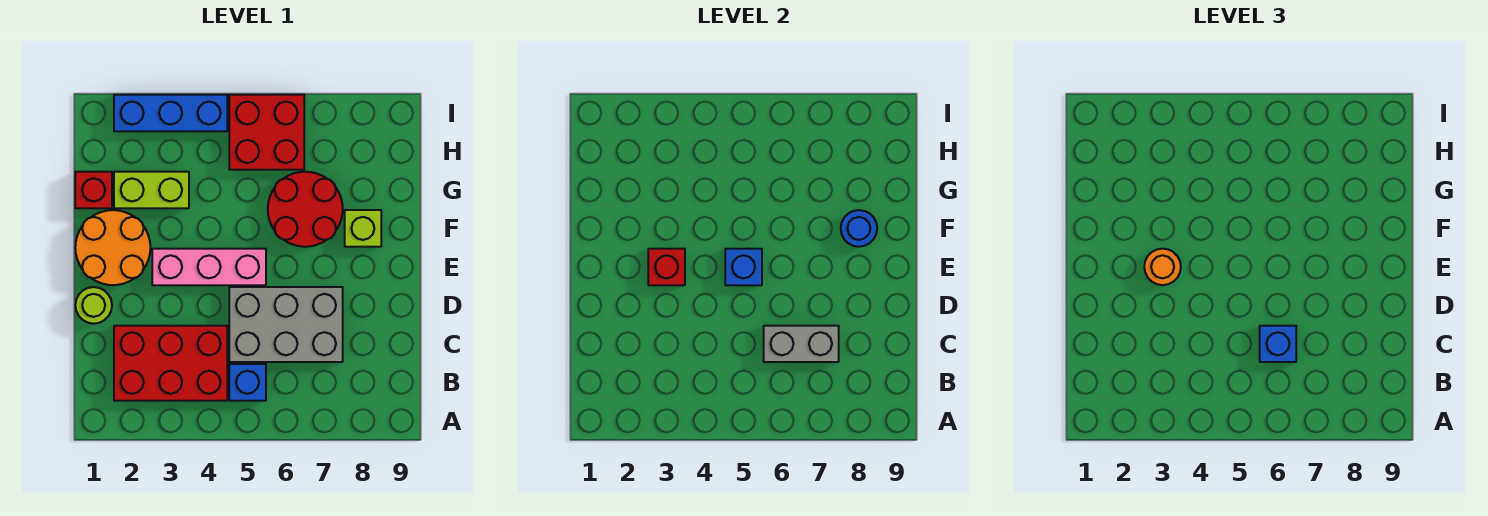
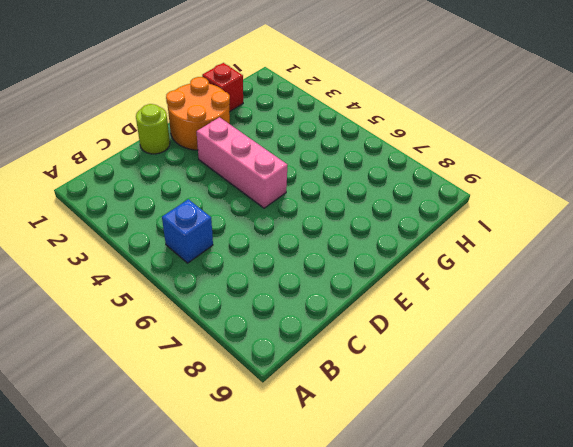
none -> red 2x3 brick [114,326,227,401]
none -> grey 2x3 brick [229,287,343,362]
none -> red 2x2 round brick [268,172,343,247]

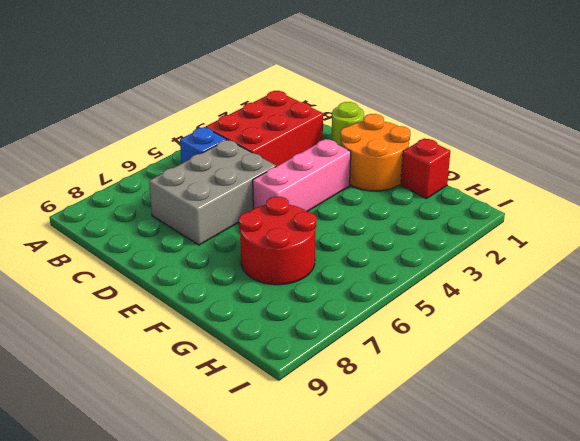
none -> lime 1x1 brick [345,210,381,247]
none -> lime 1x2 brick [114,172,189,208]
none -> red 2x2 brick [229,95,304,170]

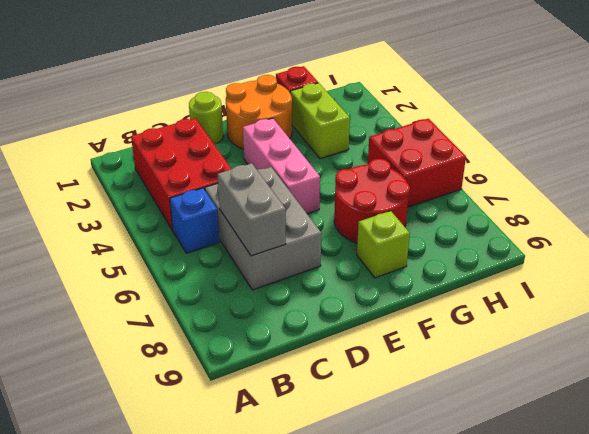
none -> blue 1x3 brick [114,95,227,131]
none -> red 1x1 brick [648,249,685,285]
none -> blue 1x1 brick [725,249,762,285]

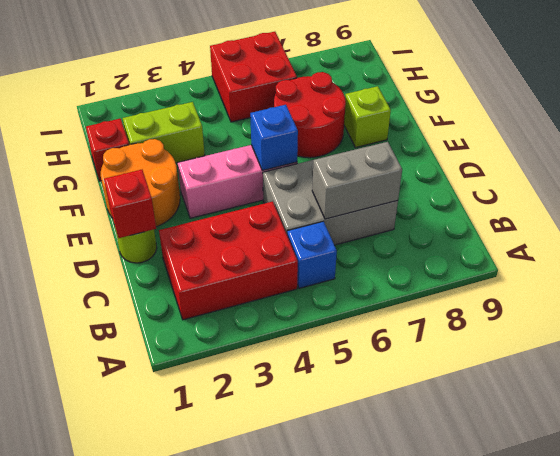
red 1x1 brick [104,170,156,238] -> red 1x1 brick moved to [648,249,685,285]
none -> blue 1x3 brick [114,95,227,131]
none -> blue 1x1 round brick [841,210,877,247]
none -> blue 1x1 brick [1260,326,1296,362]

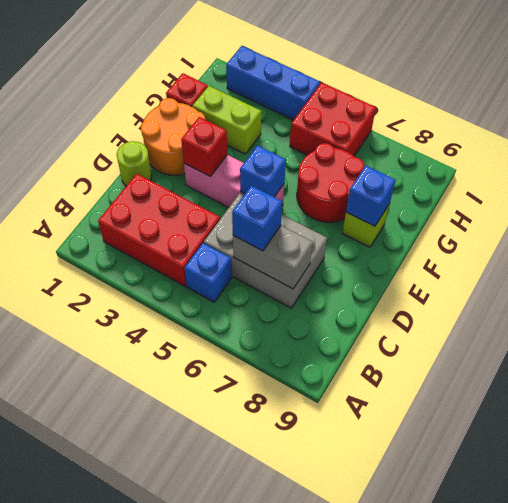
blue 1x1 brick [346,166,395,226] -> blue 1x1 round brick [841,210,877,247]
none -> orange 1x1 round brick [1144,249,1181,285]

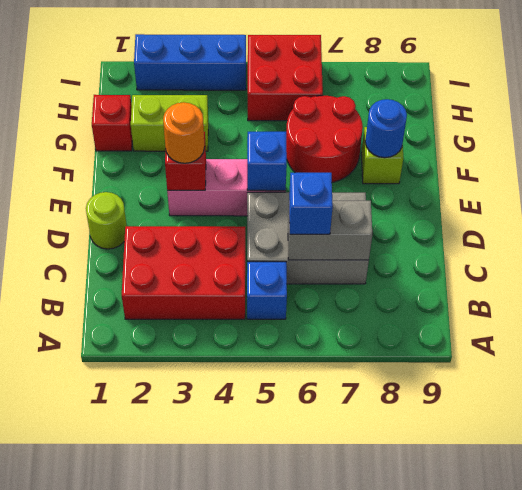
none -> orange 2x2 round brick [75,210,150,285]

